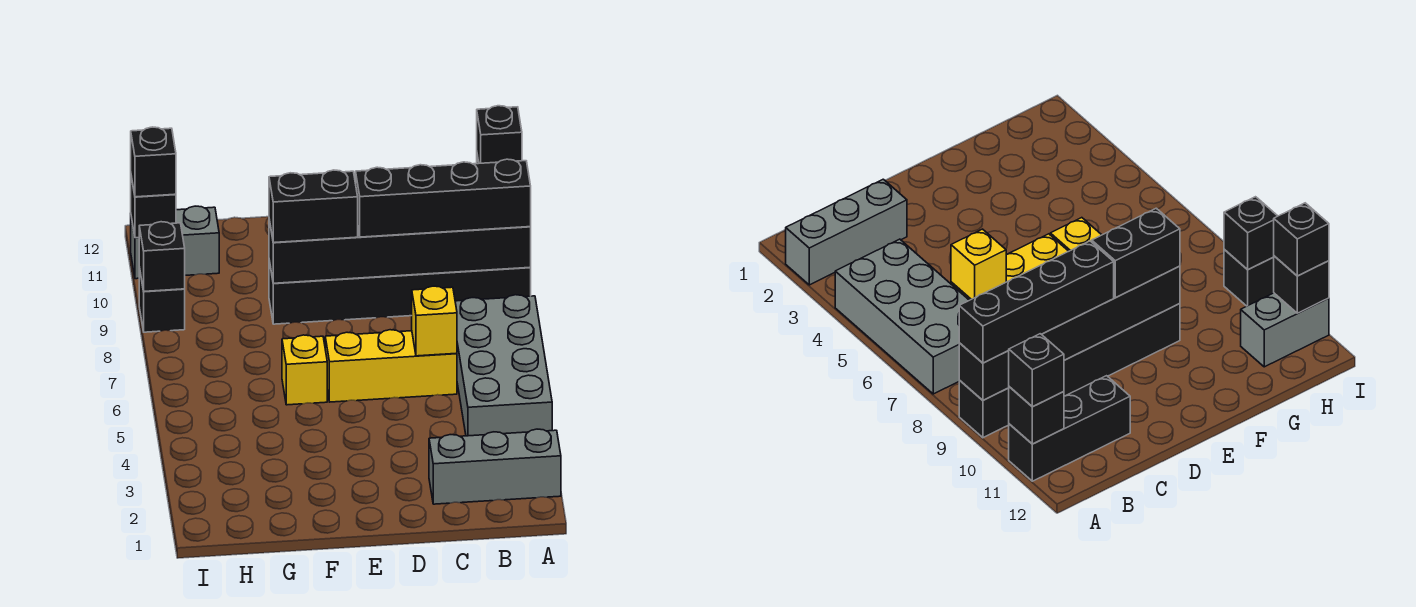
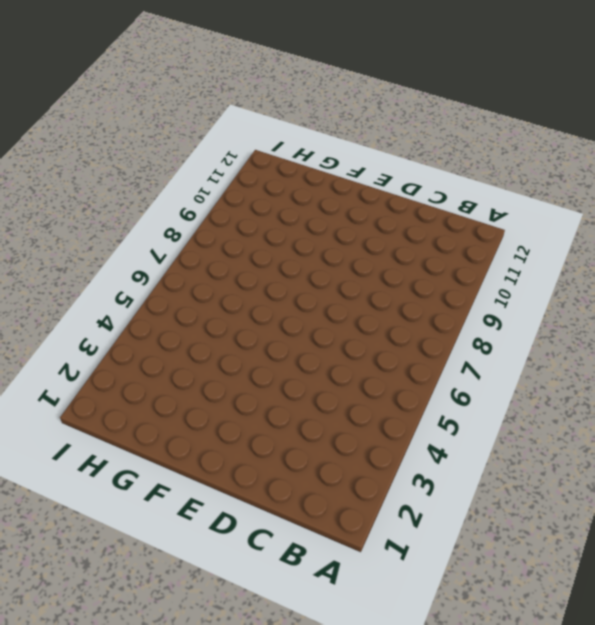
none -> grey 1x3 brick [429,429,561,504]
none -> grey 2x4 brick [455,295,552,436]
none -> black 1x6 brick [269,261,531,324]

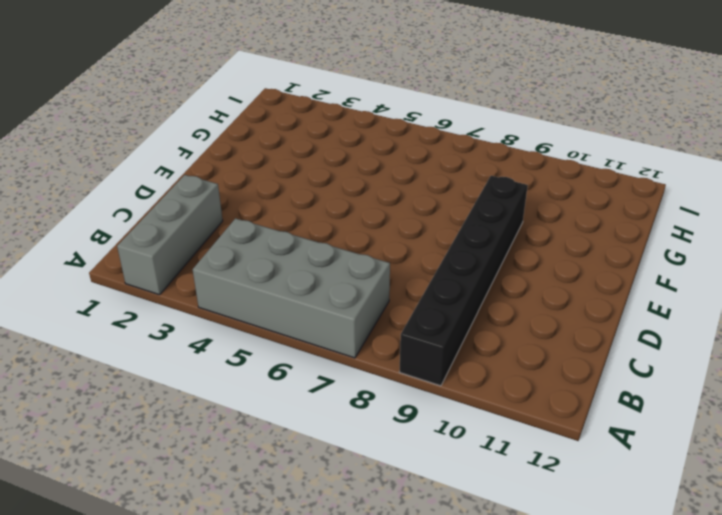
none -> black 1x3 brick [1009,376,1130,481]
none -> yellow 1x3 brick [325,330,457,402]
none -> yellow 1x1 brick [282,335,327,405]

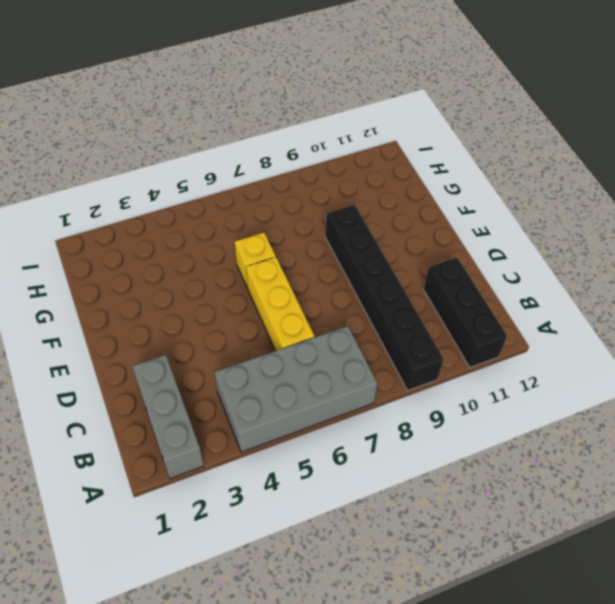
none -> grey 1x2 brick [131,206,219,279]
none -> black 1x1 brick [139,267,185,332]
none -> black 1x6 brick [269,220,531,283]

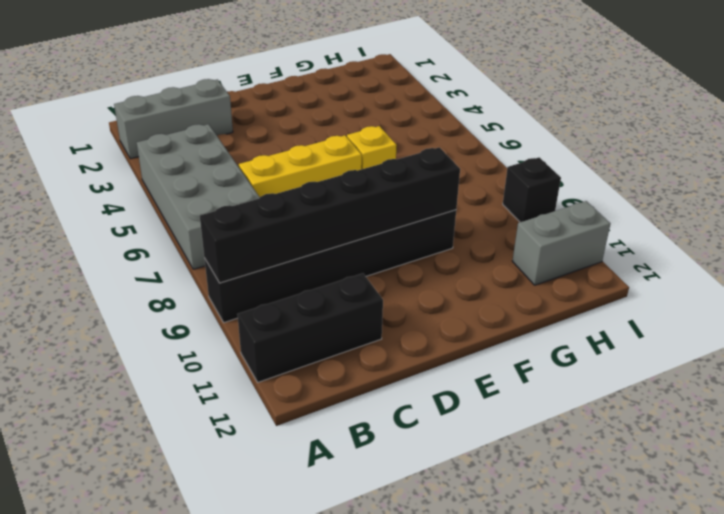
none -> black 1x1 brick [1009,387,1064,444]
none -> yellow 1x1 brick [412,286,457,356]
none -> black 1x1 brick [139,222,185,291]

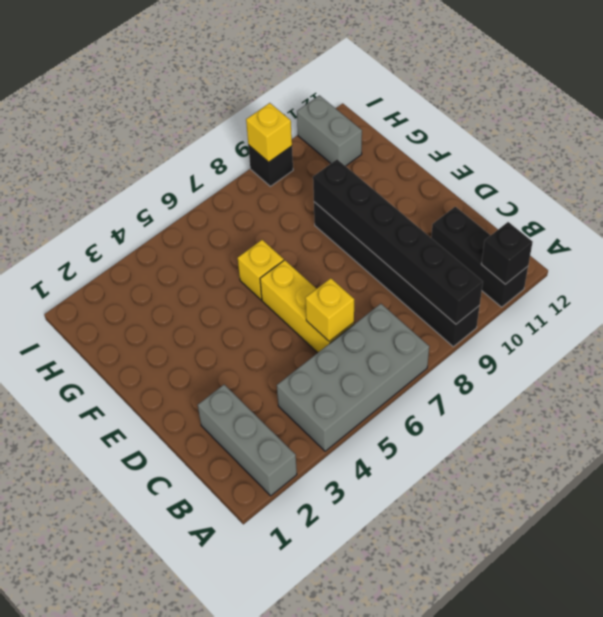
yellow 1x1 brick [246,103,292,162] -> black 1x1 brick [139,222,185,291]
none -> black 1x1 brick [131,176,176,238]
none -> black 1x4 brick [356,159,531,237]
none -> black 1x1 brick [477,106,522,163]

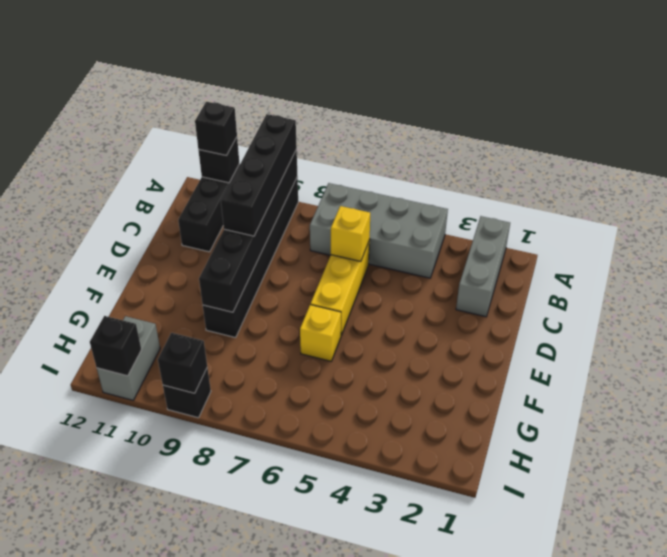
none -> black 1x2 brick [269,170,358,243]
none -> black 1x1 brick [131,127,176,197]

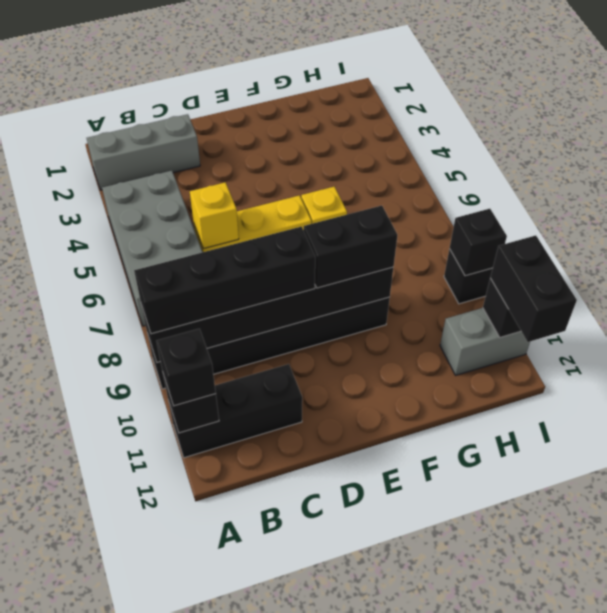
black 1x2 brick [490,235,577,342] -> black 1x1 brick [131,127,176,197]

